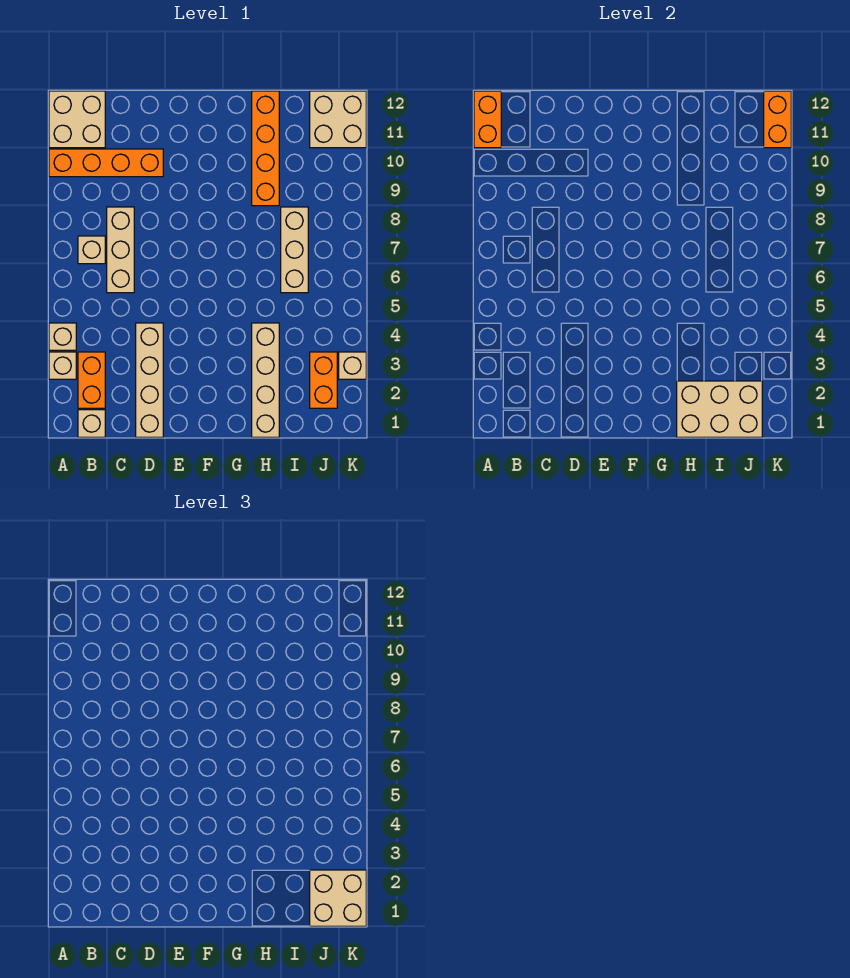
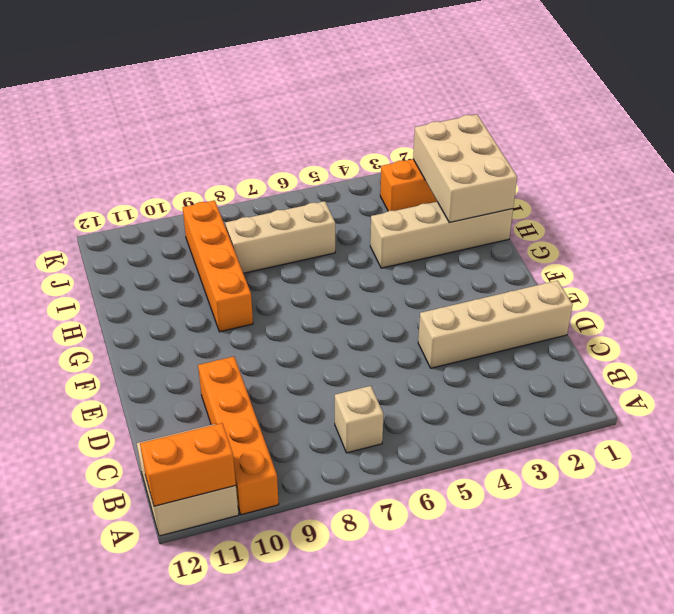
orange 1x4 brick [183,200,253,332] -> orange 1x4 brick turned to [252,91,279,206]
none -> tan 1x1 brick [49,352,76,379]
none -> tan 1x1 brick [49,323,76,350]
none -> tan 1x1 brick [78,410,105,437]

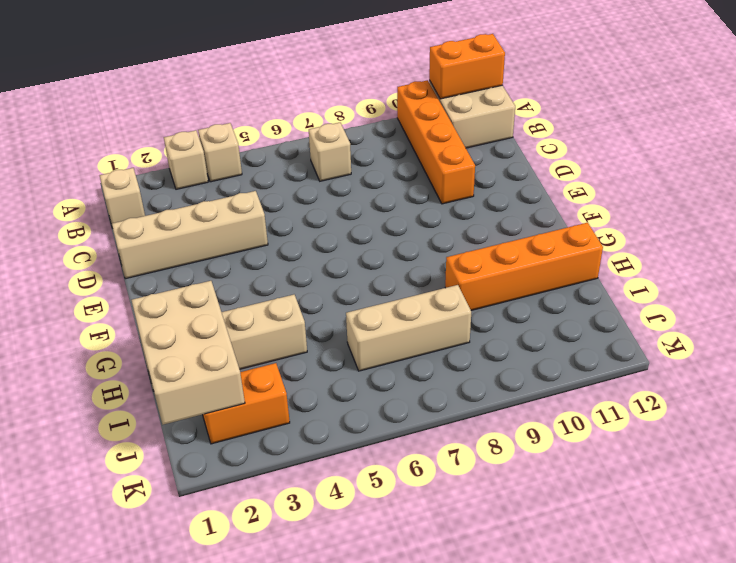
none -> orange 1x2 brick [78,352,105,408]
none -> tan 1x3 brick [107,207,134,293]
none -> tan 2x2 brick [310,91,366,148]

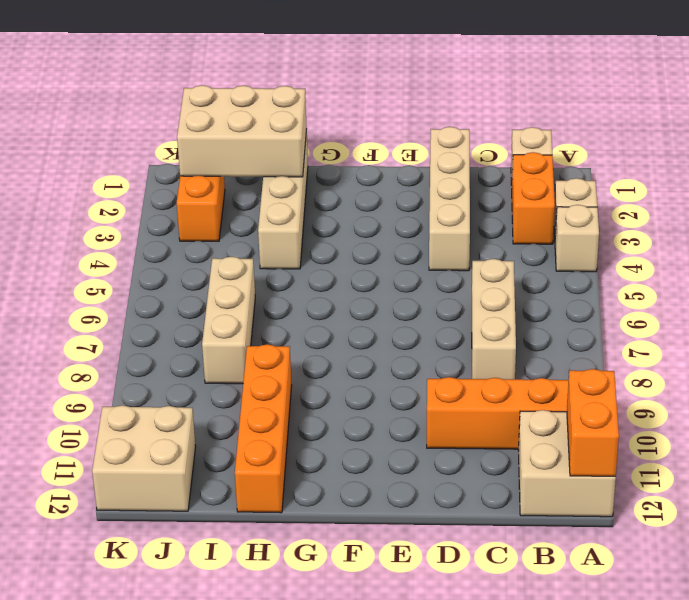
none -> tan 1x1 brick [78,236,105,264]
none -> tan 1x1 brick [339,352,366,379]
none -> orange 1x2 brick [764,91,791,148]

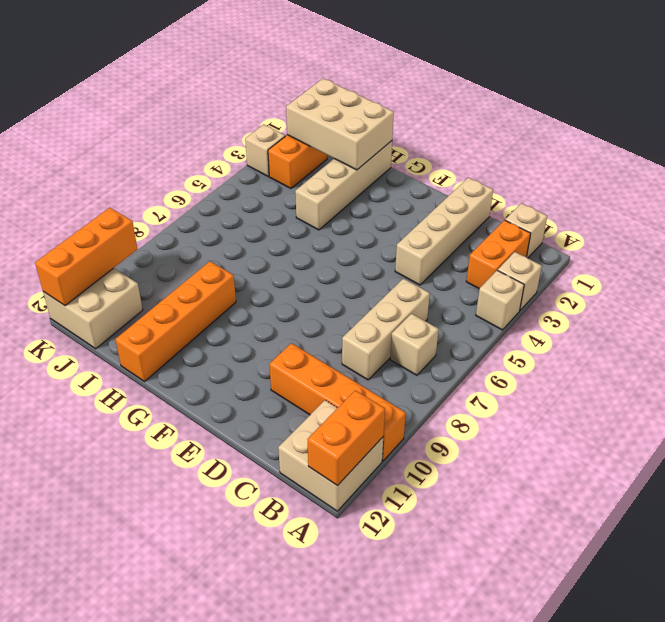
orange 1x3 brick [35,208,138,306] -> orange 1x2 brick [764,91,791,148]
none -> tan 1x3 brick [281,207,308,293]
none -> tan 2x2 brick [310,870,366,926]

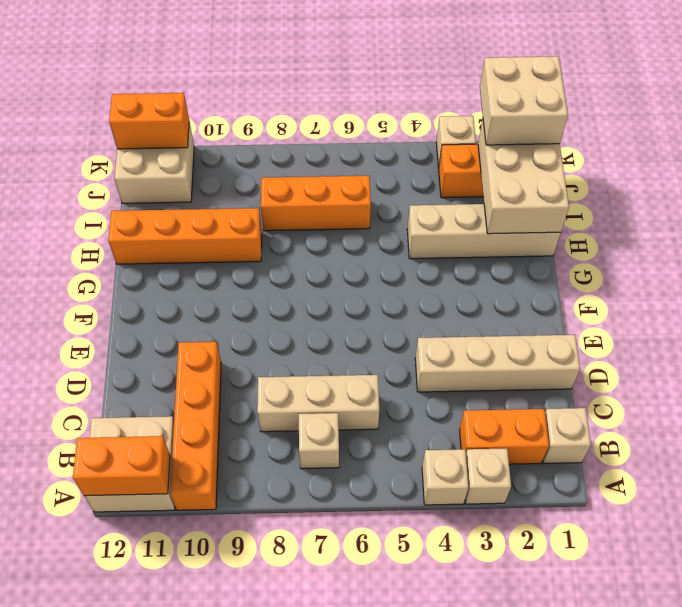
orange 1x3 brick [261,176,371,231] -> tan 1x3 brick [281,207,308,293]

